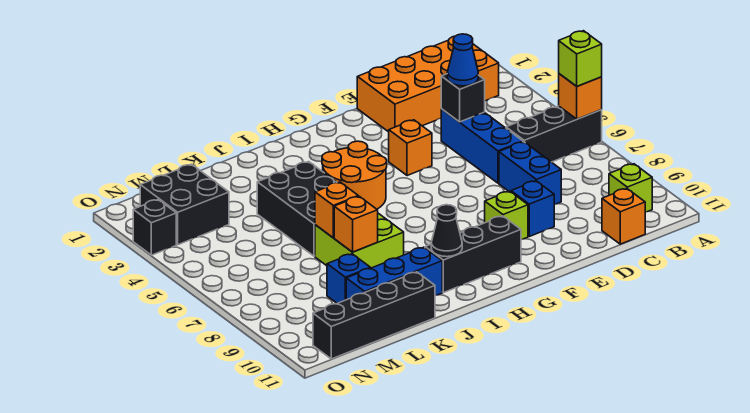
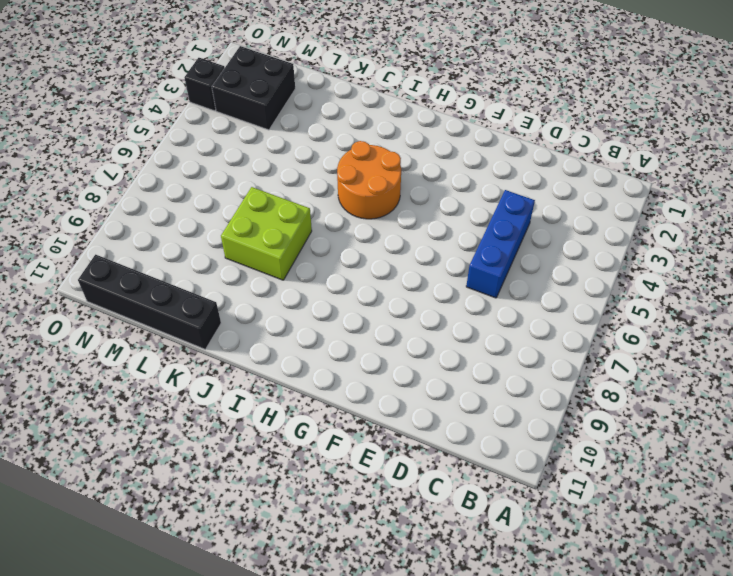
none -> black 1x3 brick [506,106,602,162]
none -> orange 2x4 brick [357,36,499,132]
none -> lime 1x1 brick [609,164,652,212]

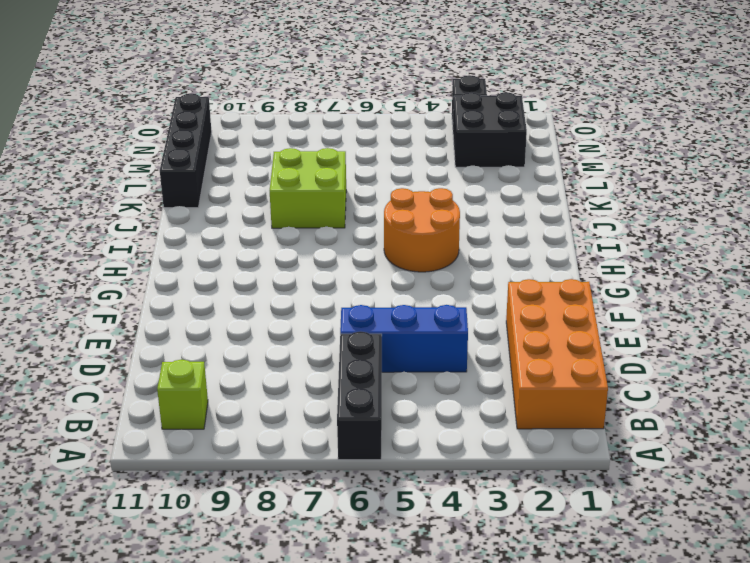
none -> orange 1x1 brick [602,189,645,244]
none -> blue 1x2 brick [499,142,561,204]
none -> blue 1x1 brick [511,181,554,236]

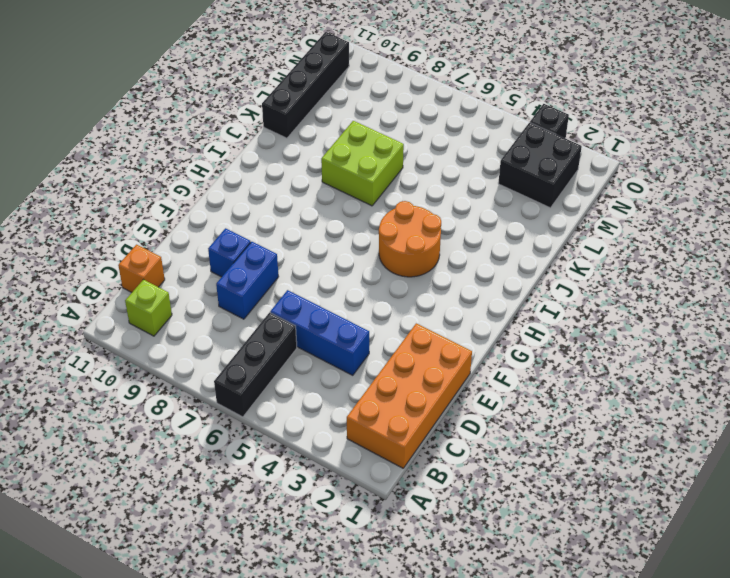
blue 1x2 brick [216,242,279,319] -> blue 1x2 brick turned to [499,142,561,204]
none -> orange 1x1 brick [389,120,432,176]
none -> lime 1x1 brick [485,191,528,240]
none -> black 1x3 brick [425,216,521,293]

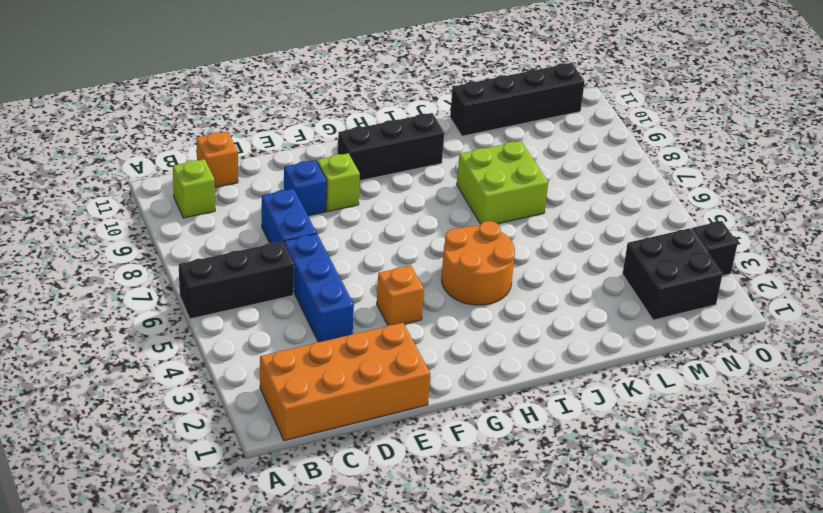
none -> black 2x3 brick [257,162,337,256]
none -> blue 1x3 brick [346,247,442,300]
none -> blue 1x1 brick [327,254,370,303]

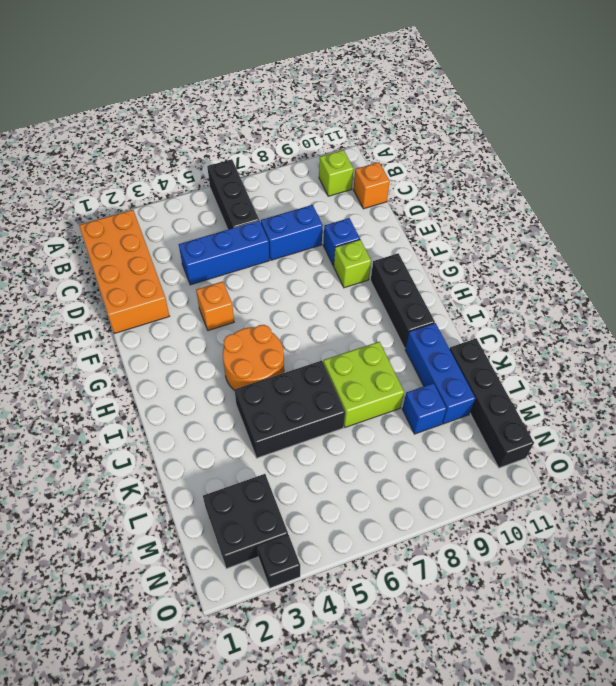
none -> orange 1x1 brick [559,74,602,119]
none -> black 1x1 brick [441,74,485,122]
none -> black 1x1 cone [431,205,462,257]

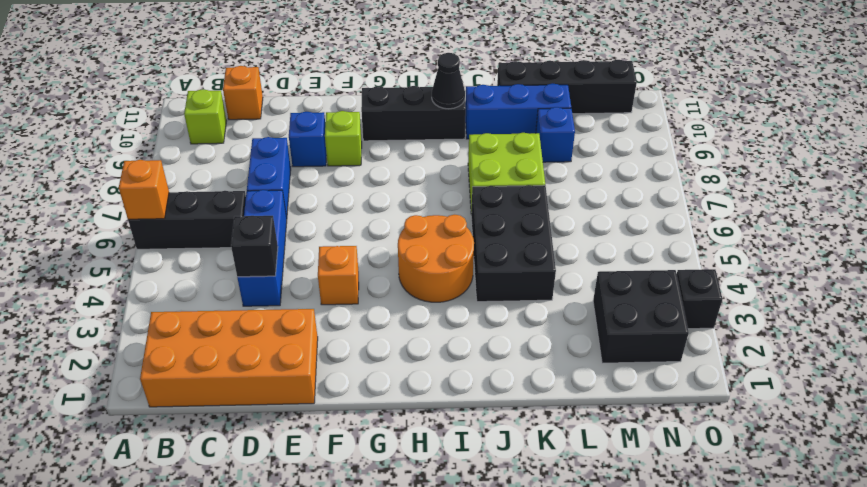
none -> orange 1x1 brick [315,182,358,238]
none -> orange 1x1 brick [334,196,378,252]
none -> lime 1x1 brick [559,31,602,86]

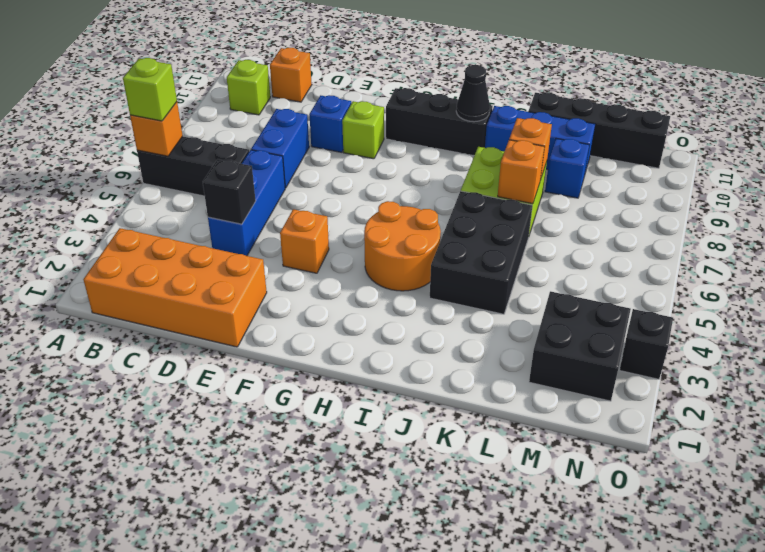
none -> blue 1x1 cone [447,34,478,86]

